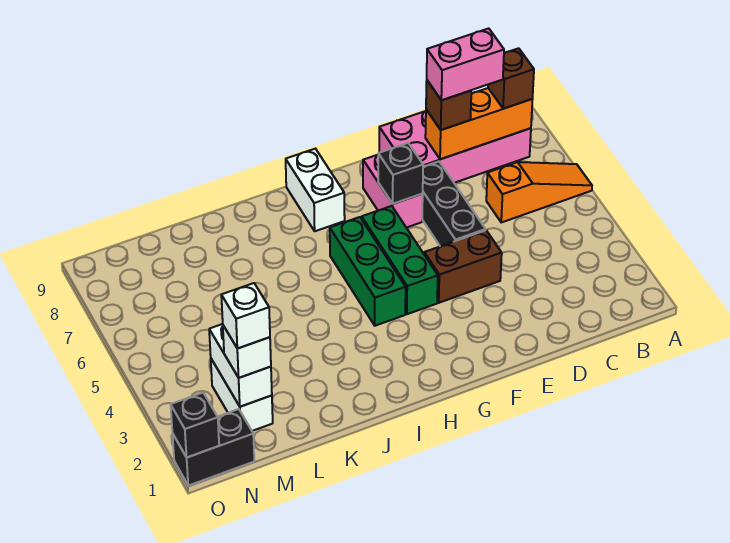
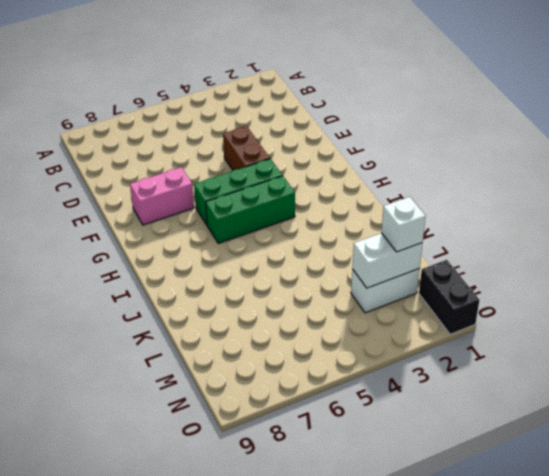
none -> orange 1x3 slope [486,162,592,222]
none -> pink 2x4 brick [379,111,531,183]
none -> black 1x3 brick [422,162,486,246]

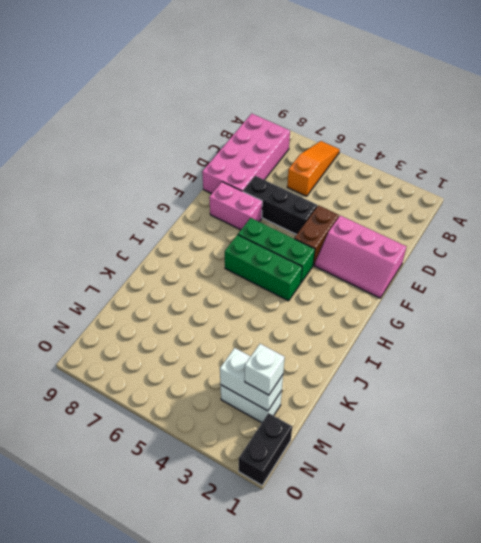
pink 2x3 slope [315,216,406,298] -> none
none -> white 1x2 brick [286,149,345,231]
none -> orange 1x3 brick [425,88,533,159]
none -> black 1x1 brick [378,143,423,204]

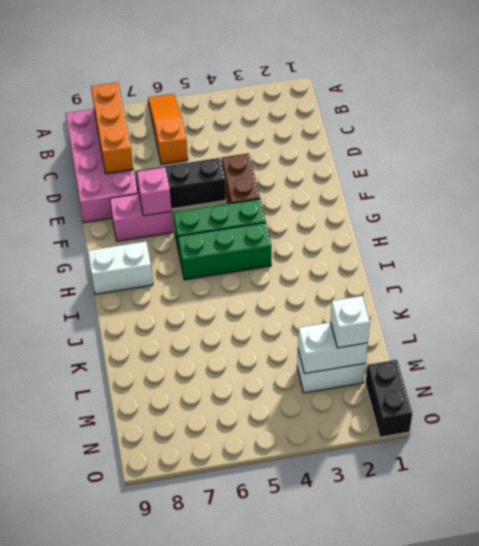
pink 1x1 brick [137,167,171,216] -> black 1x1 brick [378,143,423,204]
none -> black 1x1 brick [171,393,219,457]
none -> brown 1x1 brick [488,48,534,109]
none -> brown 1x1 brick [426,81,471,130]

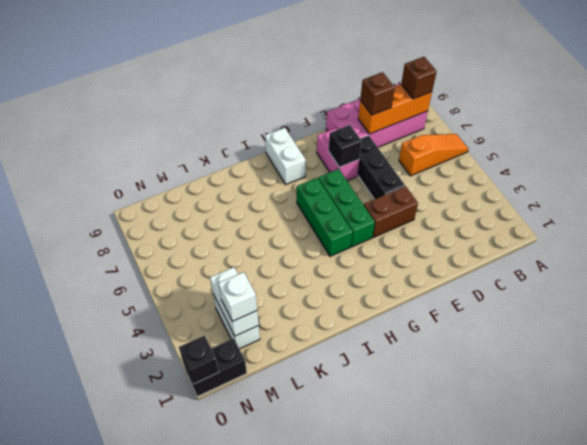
none -> pink 1x2 brick [427,28,504,100]
none -> white 1x1 brick [221,283,270,349]

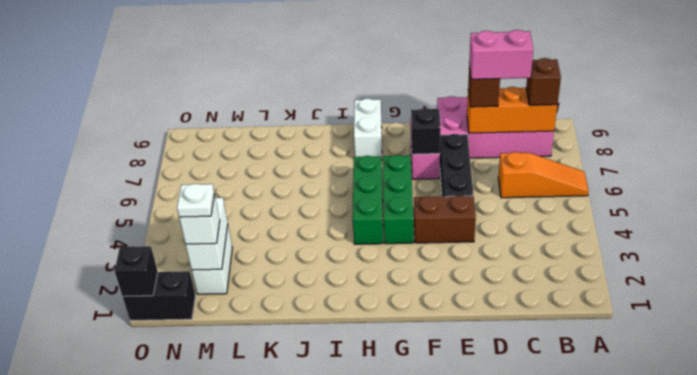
white 1x1 plate [177,184,214,217] -> white 1x1 brick [221,283,270,349]

